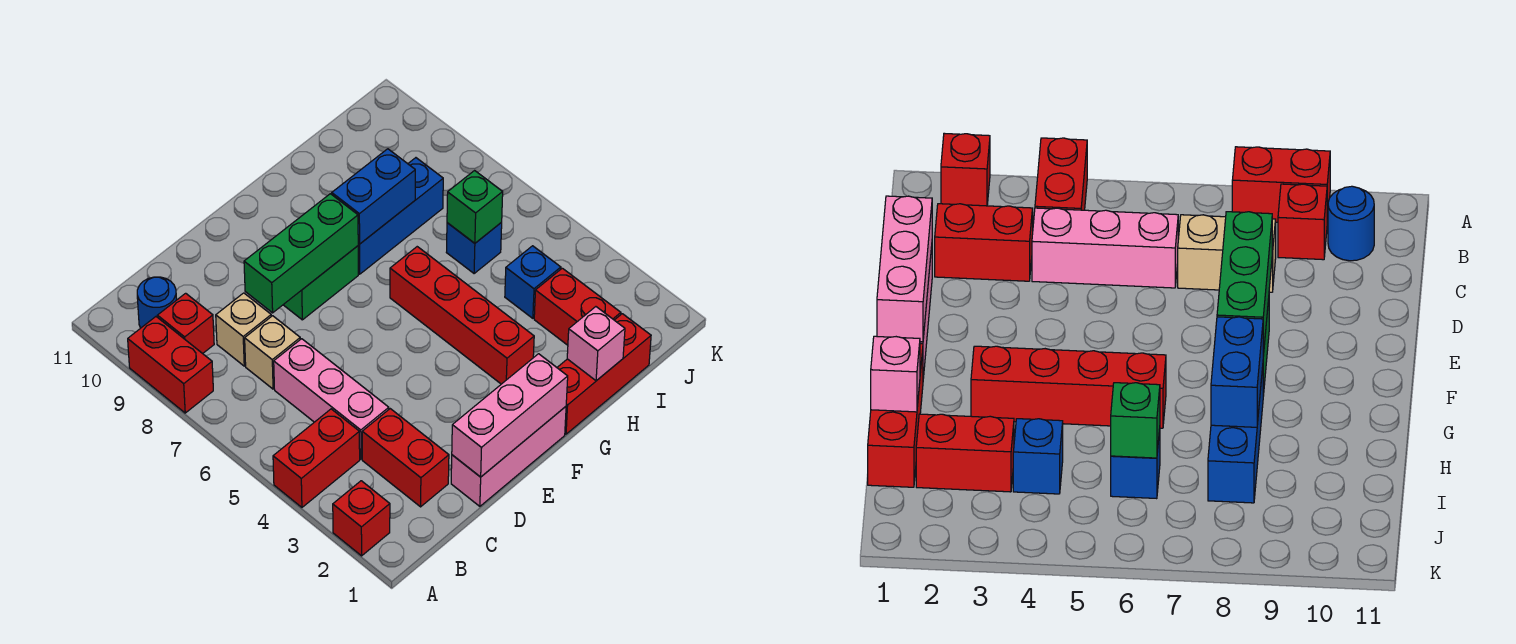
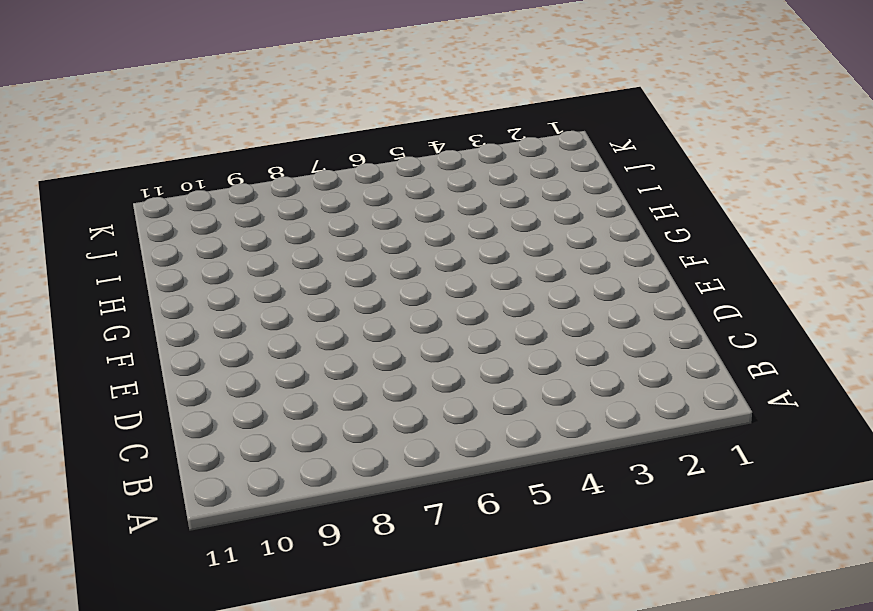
none -> red 1x1 brick [333,481,390,556]
none -> red 1x2 brick [273,409,360,507]
none -> red 1x2 brick [128,317,213,413]

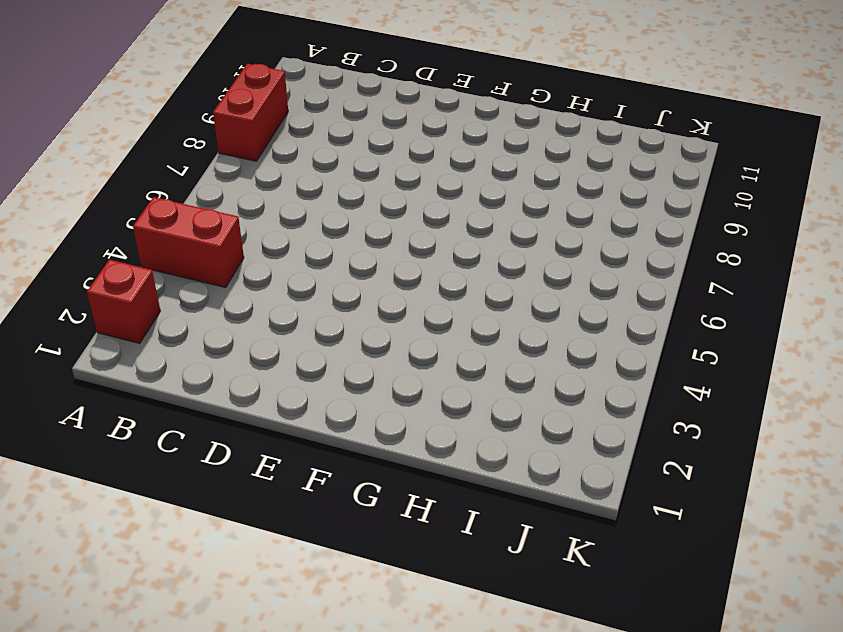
none -> red 1x1 brick [157,293,214,354]
none -> blue 1x1 round brick [137,277,176,328]
none -> red 1x2 brick [362,409,449,507]

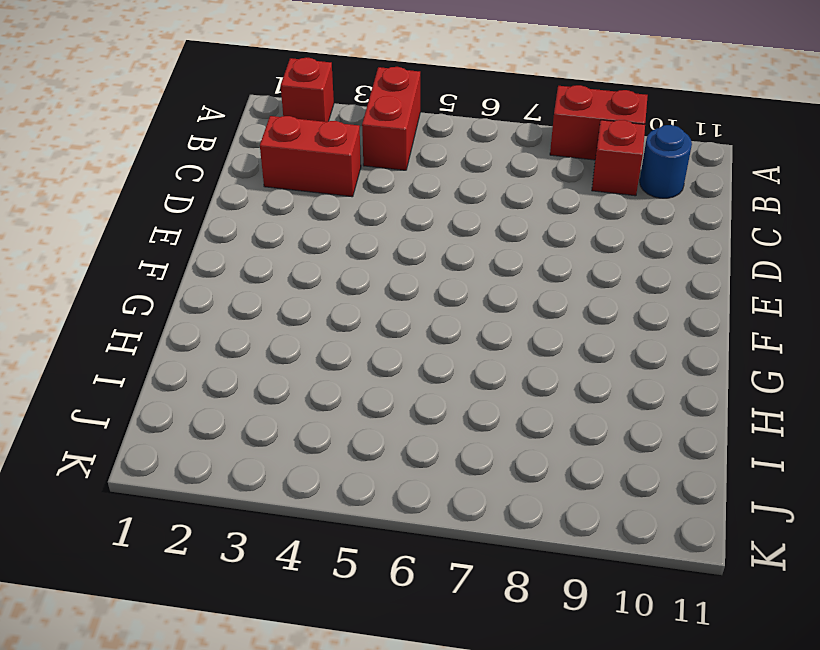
none -> pink 1x3 brick [274,339,389,459]
none -> tan 1x1 brick [245,316,300,389]
none -> tan 1x1 brick [216,293,271,366]

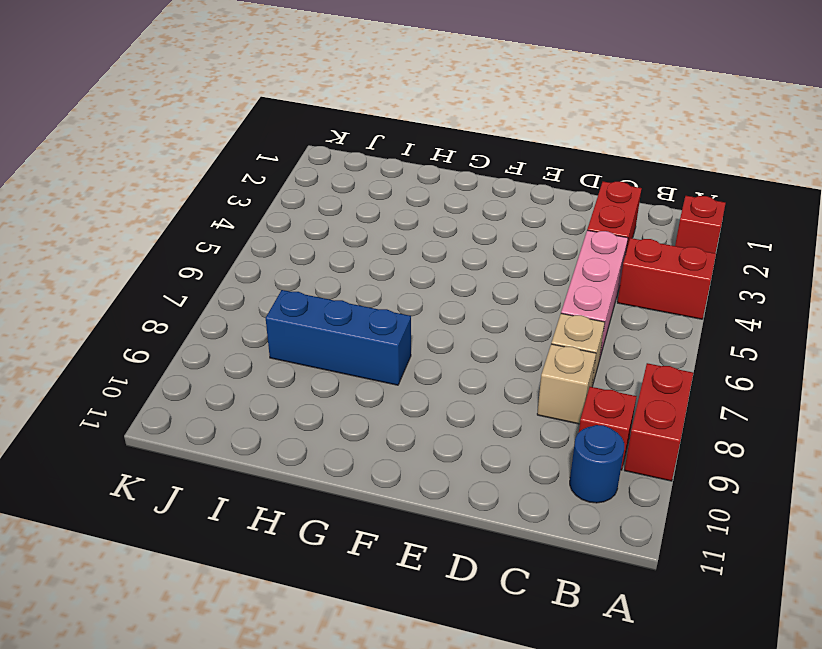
none -> pink 1x3 brick [451,407,566,506]
none -> green 1x2 brick [283,246,358,320]
none -> red 1x3 brick [557,314,651,434]

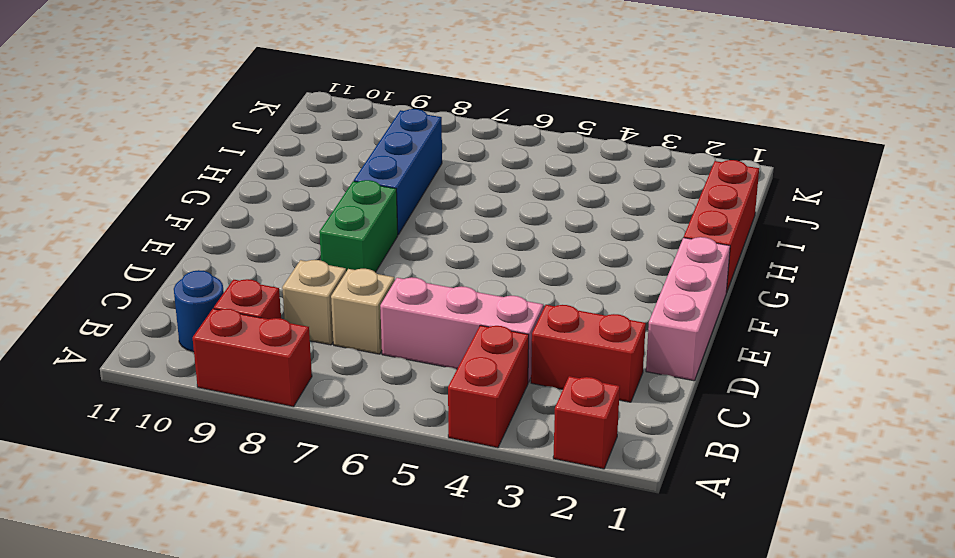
none -> red 1x4 brick [390,247,534,384]
none -> red 1x2 brick [534,268,621,345]
none -> blue 1x1 brick [505,246,561,318]

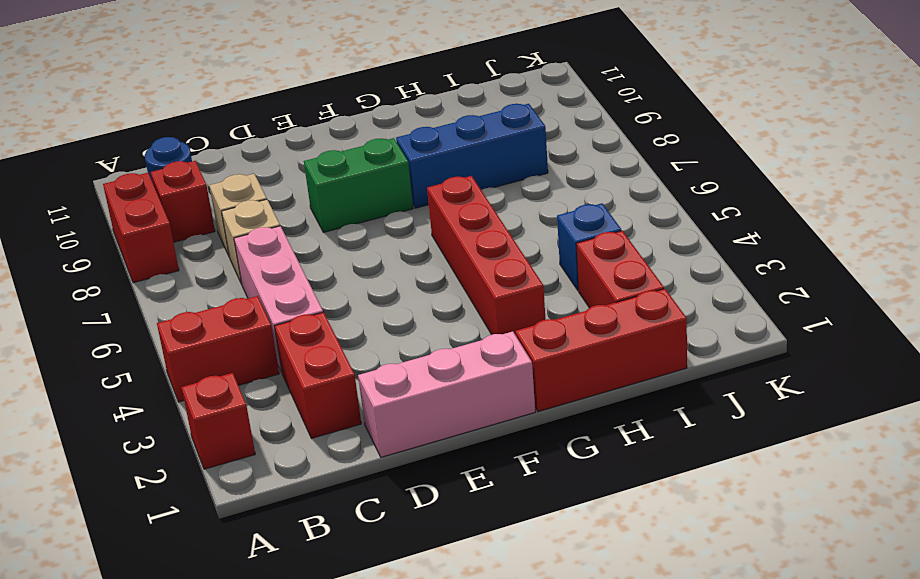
none -> blue 1x1 brick [446,222,502,274]
none -> pink 1x3 brick [452,354,568,477]
none -> green 1x3 brick [244,194,358,313]

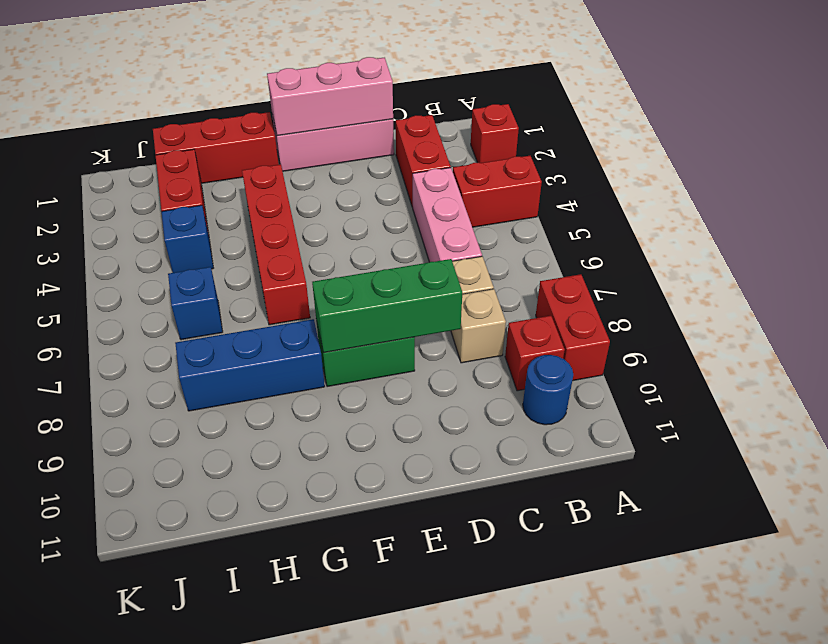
none -> blue 1x2 brick [332,149,415,244]
none -> pink 1x1 brick [567,307,625,381]
none -> green 1x1 brick [447,171,503,243]

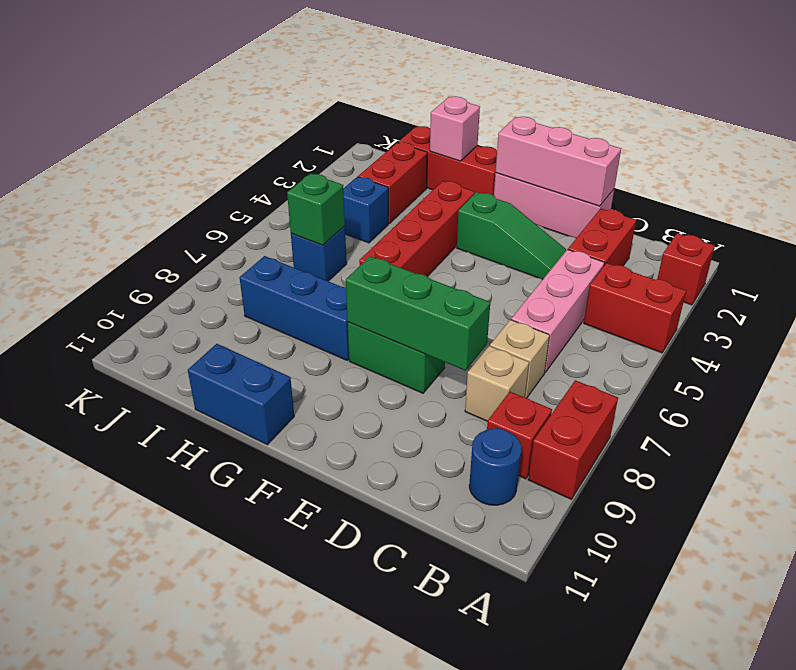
green 1x3 slope [457,192,567,280] -> none
blue 1x2 brick [188,344,294,445] -> blue 1x2 brick moved to [332,149,415,244]

